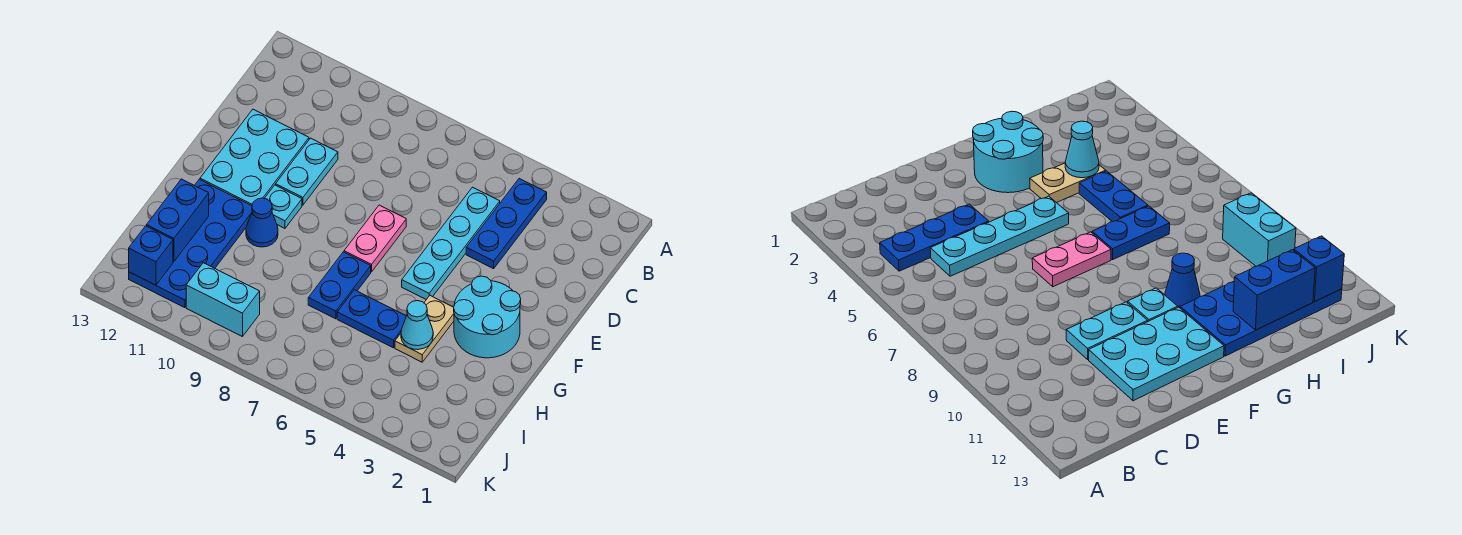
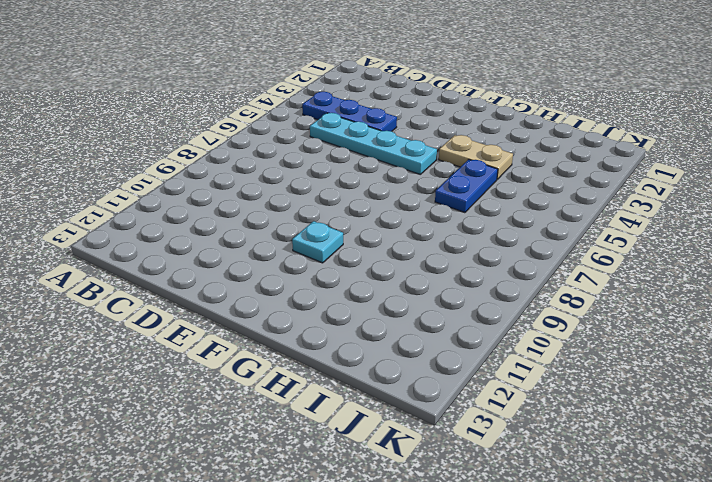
none -> cyan 1x2 plate [276,138,338,205]
none -> cyan 2x3 plate [200,109,309,206]
none -> pink 1x2 plate [344,205,406,272]

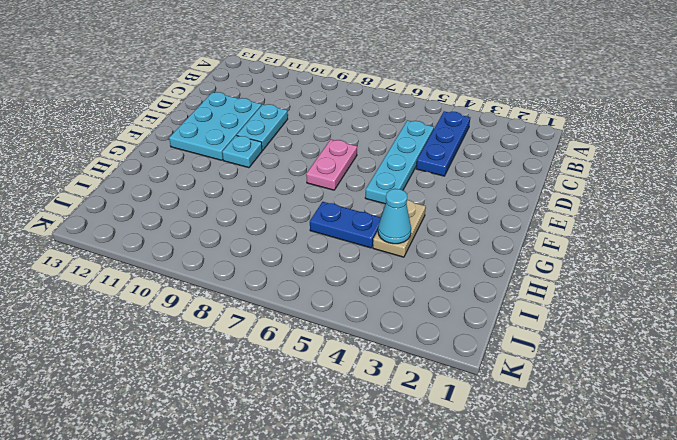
none -> cyan 2x2 round brick [454,276,521,358]
none -> blue 1x2 plate [308,252,371,319]
none -> blue 1x1 cone [246,198,278,247]

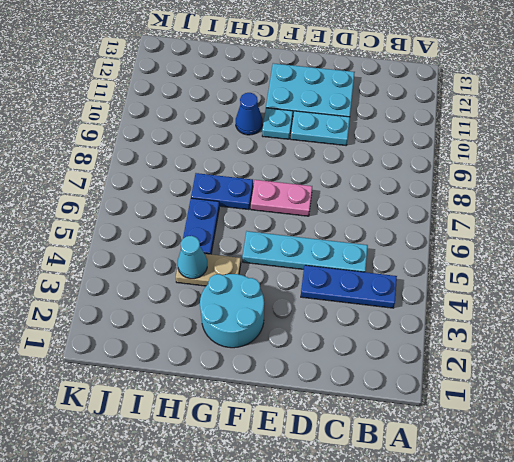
none -> blue 2x4 plate [129,179,252,308]
none -> cyan 1x2 brick [186,263,260,337]
none -> blue 1x2 brick [146,179,209,262]

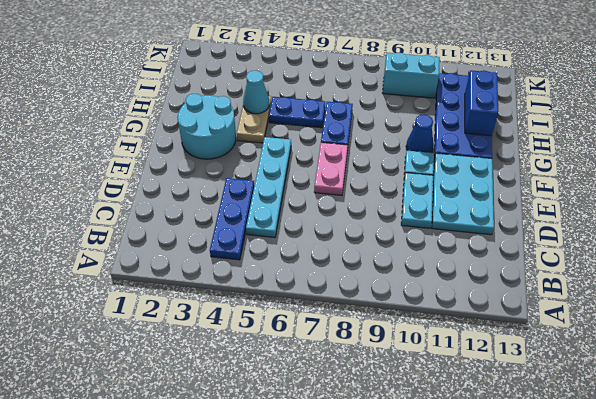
none -> blue 1x1 brick [129,226,173,285]

